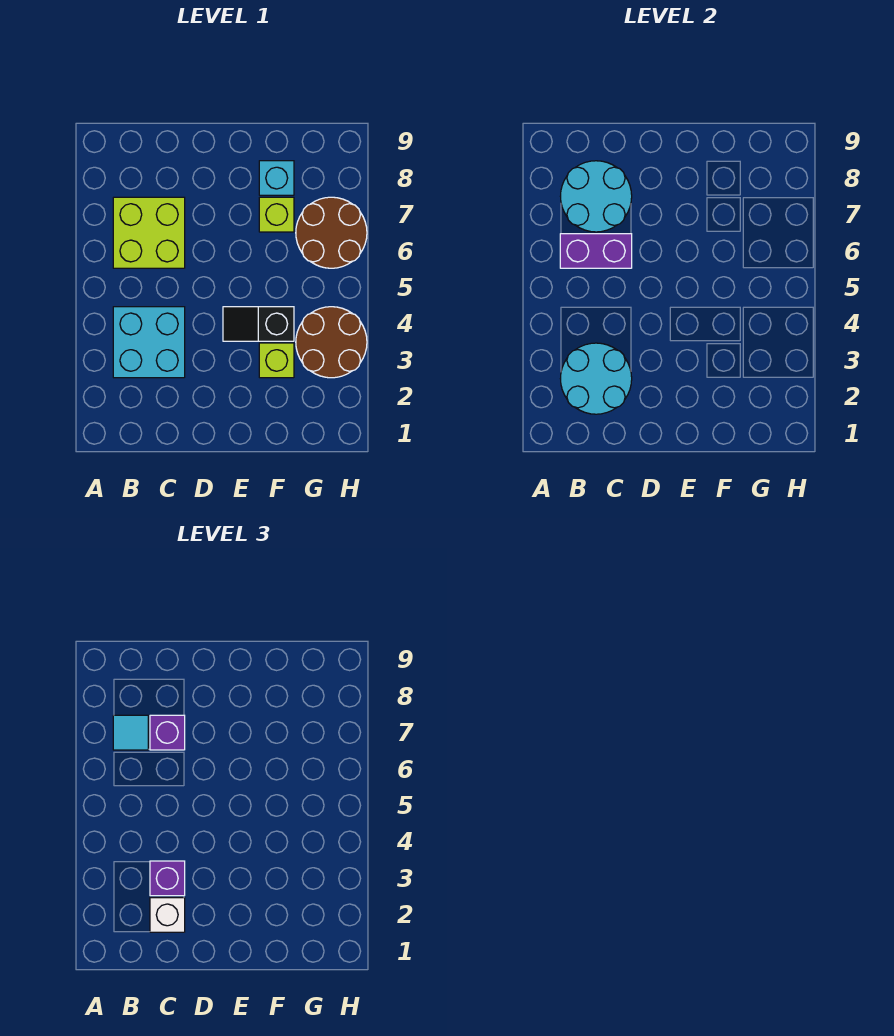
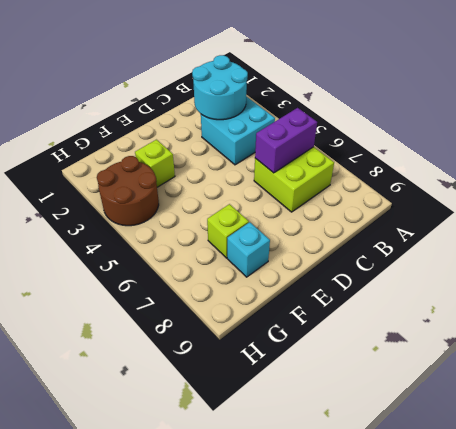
none -> black 1x2 slope [223,307,294,341]
none -> brown 2x2 round brick [296,197,367,268]
none -> cyan 2x2 round brick [560,161,632,232]

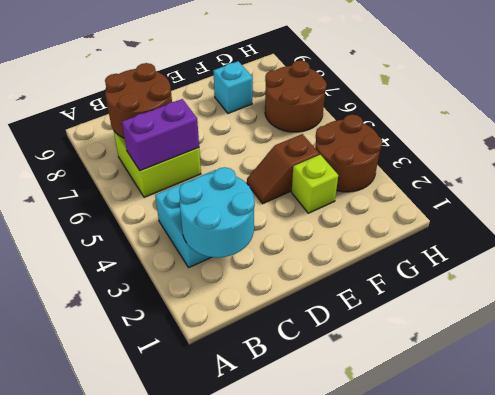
brown 2x2 round brick [105,63,172,138] -> cyan 2x2 round brick [560,161,632,232]
brown 1x2 slope [247,134,319,204] -> black 1x2 slope [223,307,294,341]
none -> lime 1x1 brick [259,197,294,232]
none -> cyan 1x1 tile [113,715,148,750]
none -> white 1x1 brick [150,898,185,932]

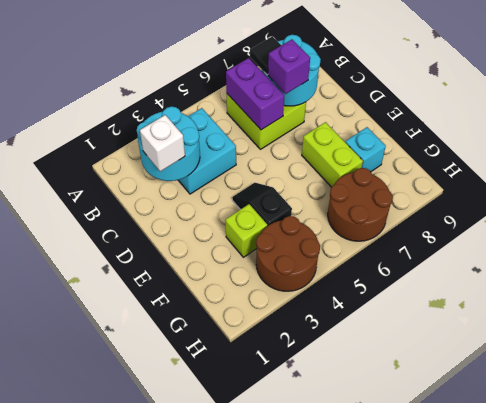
black 1x1 tile [250,36,281,75] -> cyan 1x1 tile [113,715,148,750]
lime 1x2 brick [302,122,363,187] -> lime 1x1 brick [259,197,294,232]
none -> purple 1x1 brick [150,861,185,896]

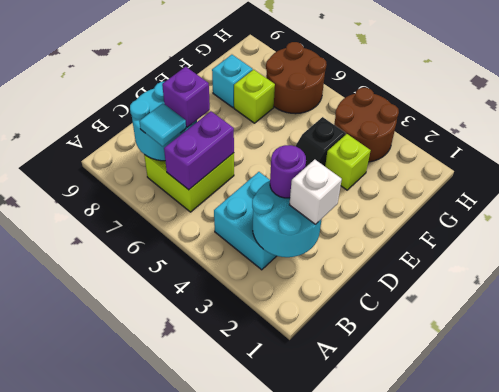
purple 1x1 round brick [270,145,306,198] -> purple 1x1 brick [150,861,185,896]

